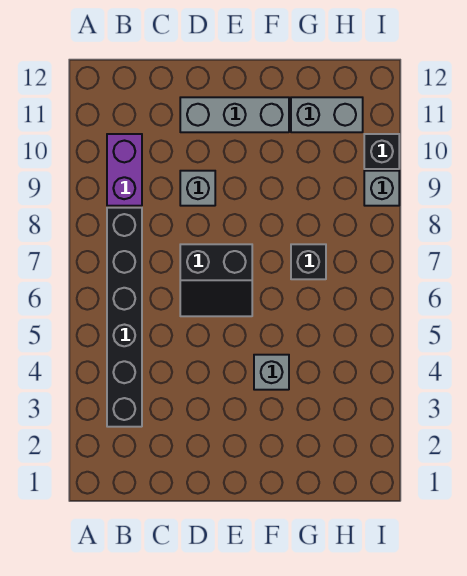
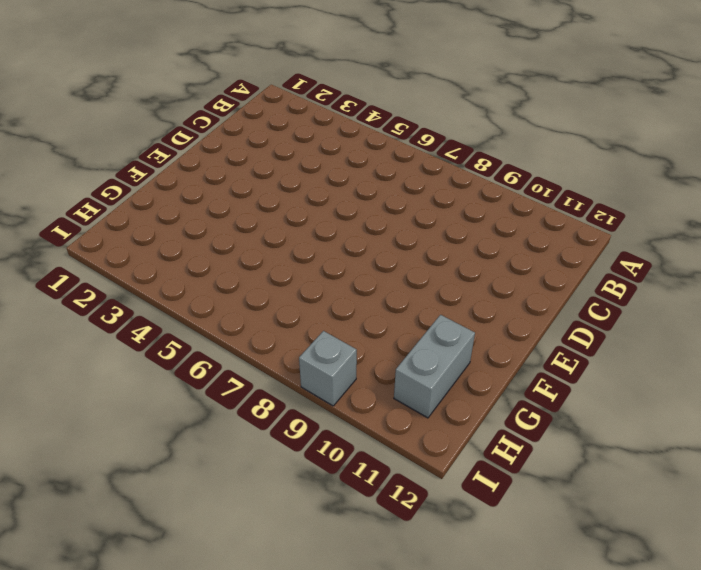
none -> black 1x6 brick [107,208,142,427]
none -> purple 1x2 brick [107,134,142,206]

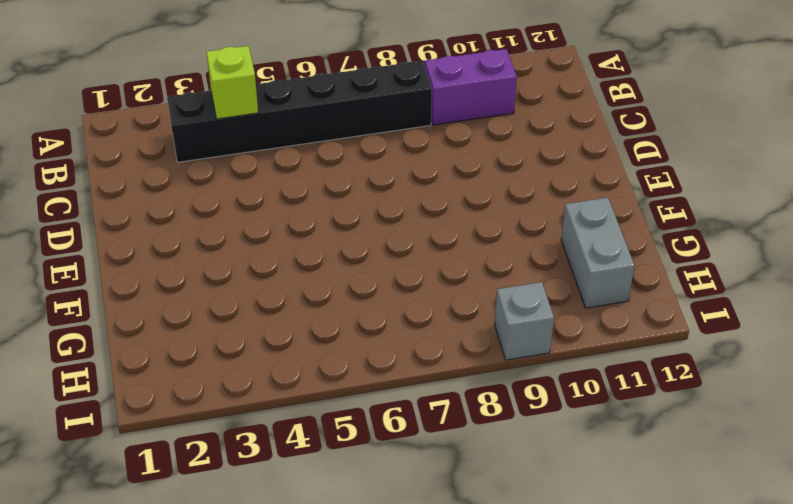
lime 1x1 brick [206,46,258,119] -> none
none -> black 2x2 slope [180,244,252,316]
none -> grey 1x1 brick [180,171,215,206]

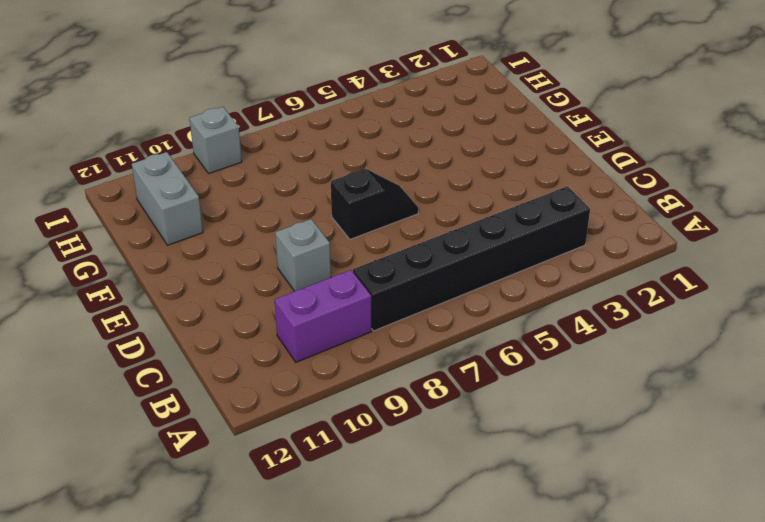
black 1x2 slope [331,169,418,239] -> black 2x2 slope [180,244,252,316]
none -> grey 1x3 brick [180,97,289,132]
none -> grey 1x1 brick [254,355,289,390]

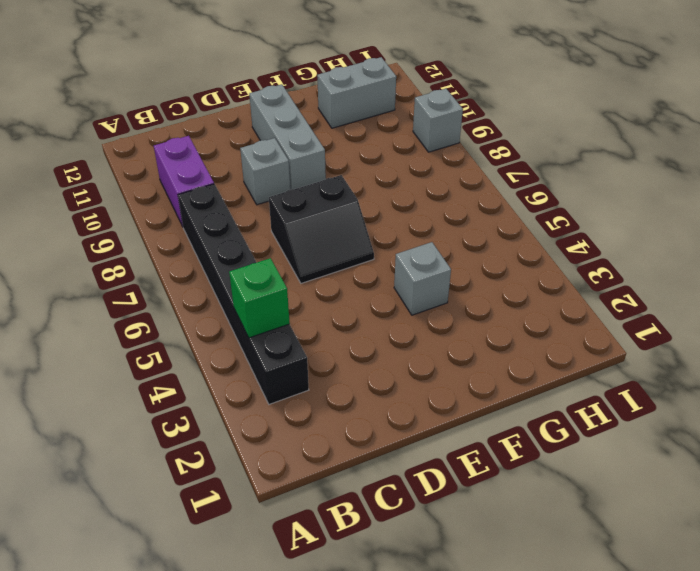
green 1x1 brick [229,258,290,338] -> none
grey 1x3 brick [249,84,326,190] -> grey 1x3 brick turned to [180,97,289,132]
none -> black 1x1 brick [291,244,326,279]
none -> black 1x1 brick [364,134,399,169]

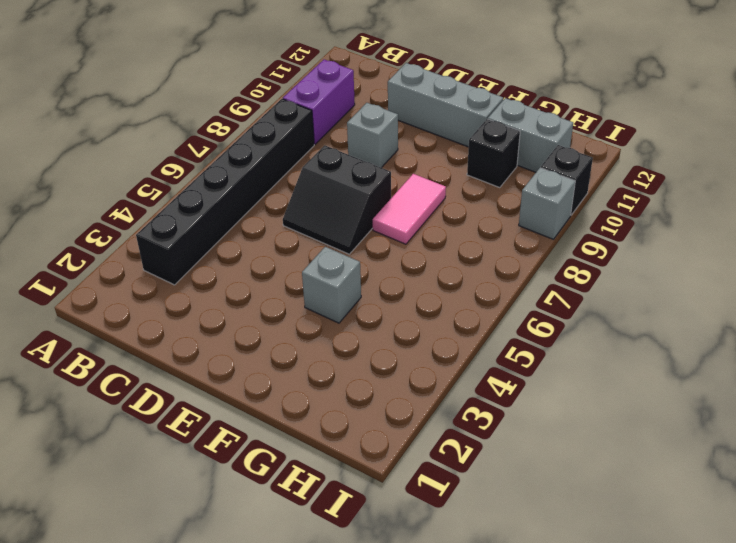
pink 1x2 tile [373,174,446,244] -> none
black 1x1 brick [467,119,520,188] -> black 1x1 brick moved to [291,244,326,279]

